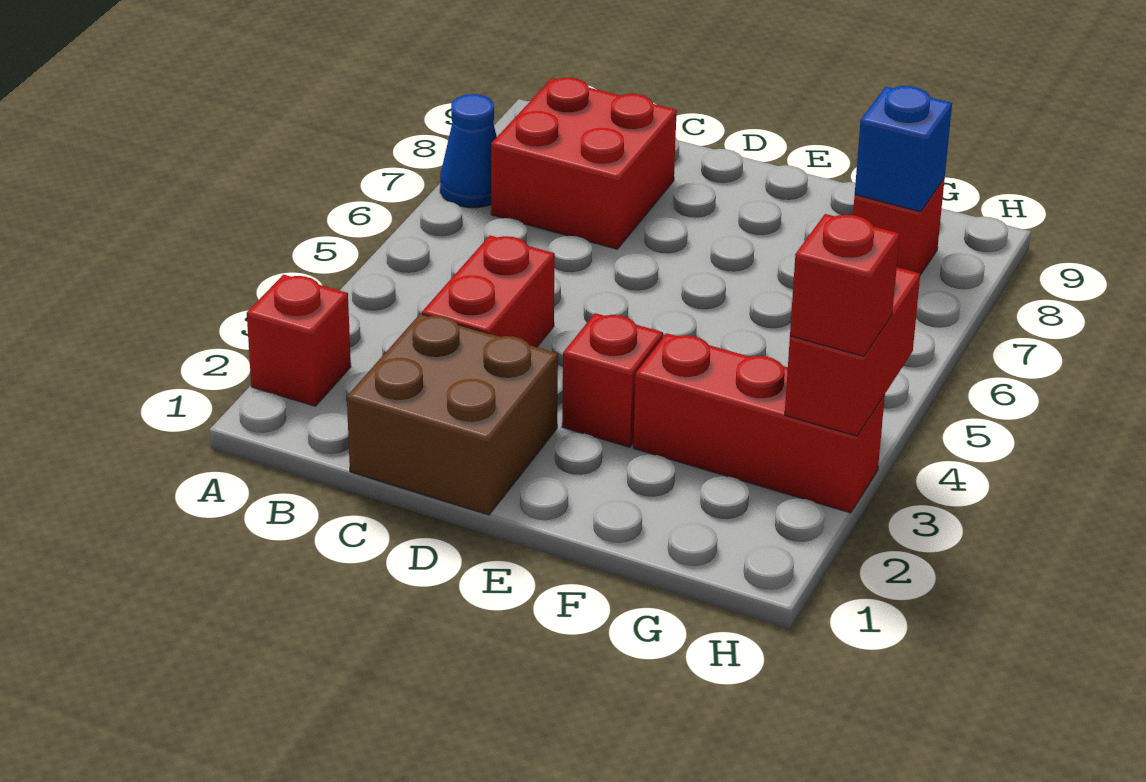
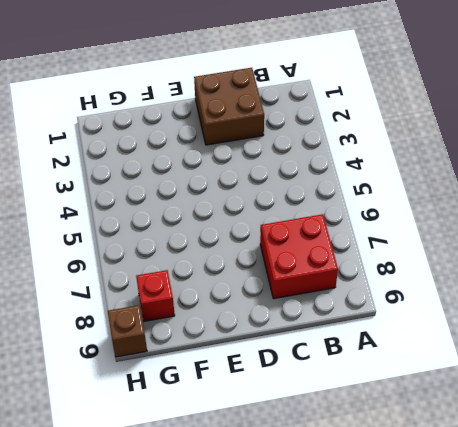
brown 1x1 brick [108,305,147,357] -> none
none -> red 1x1 brick [247,275,351,406]
none -> blue 1x1 cone [440,94,497,208]

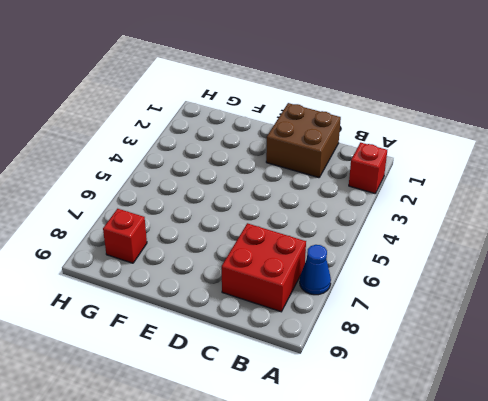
none -> red 1x2 brick [422,235,555,347]
none -> red 1x1 brick [562,313,663,447]

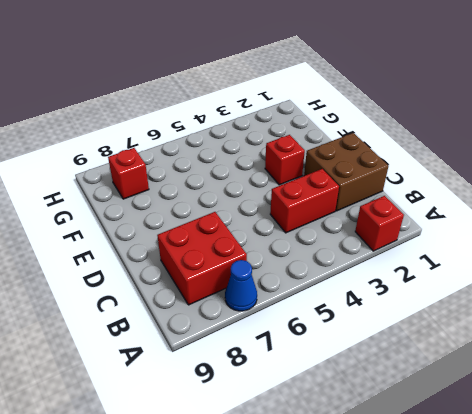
none -> red 1x3 brick [633,333,885,513]
none -> blue 1x1 brick [855,86,952,212]

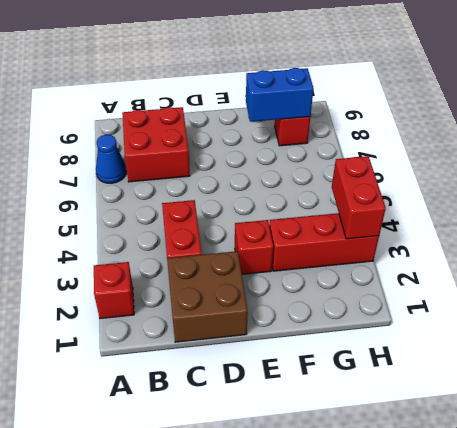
blue 1x2 brick [246,68,314,122] -> blue 1x1 brick [855,86,952,212]
none -> red 1x1 brick [790,214,900,356]

